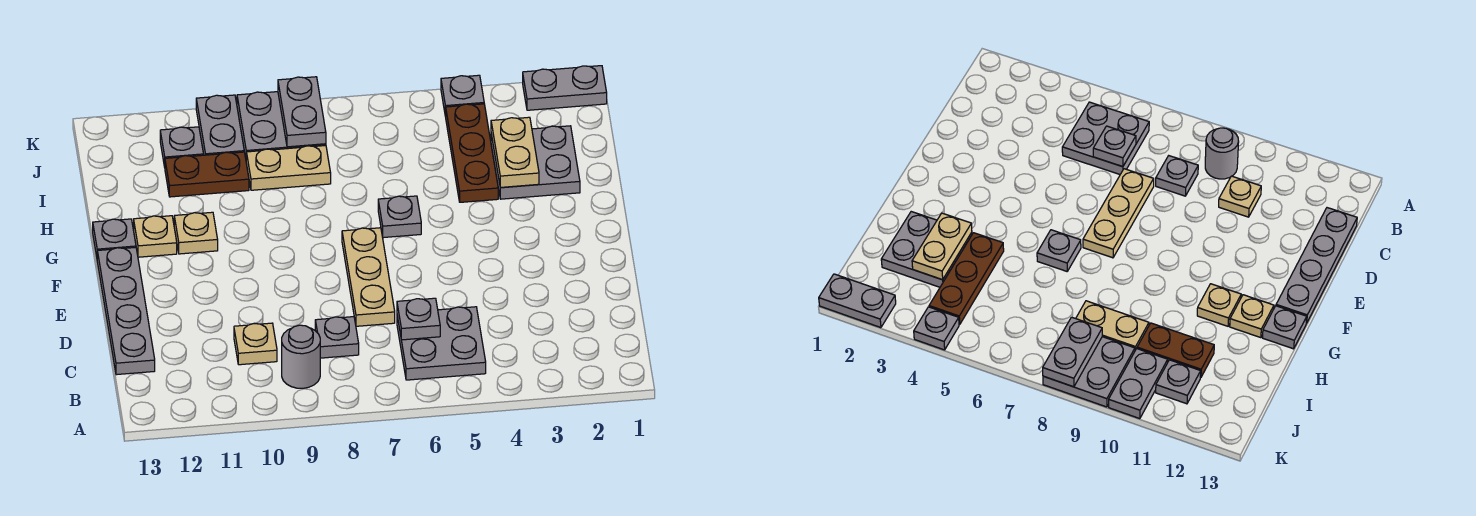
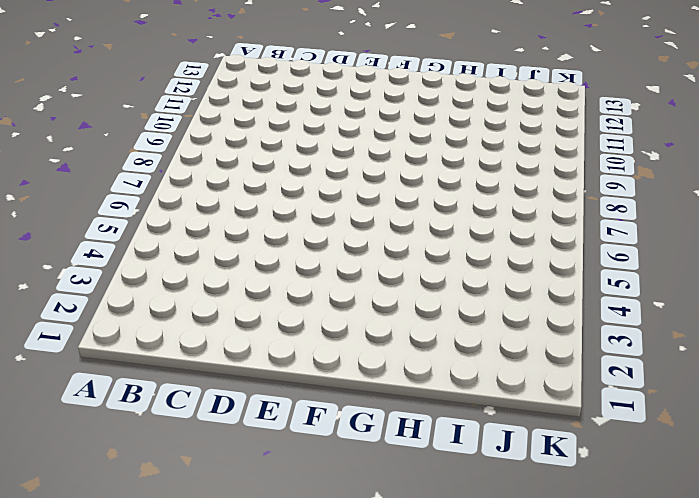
none -> grey 2x2 plate [397,307,486,380]
none -> grey 1x1 round brick [282,325,320,388]
none -> grey 1x1 plate [315,317,359,358]

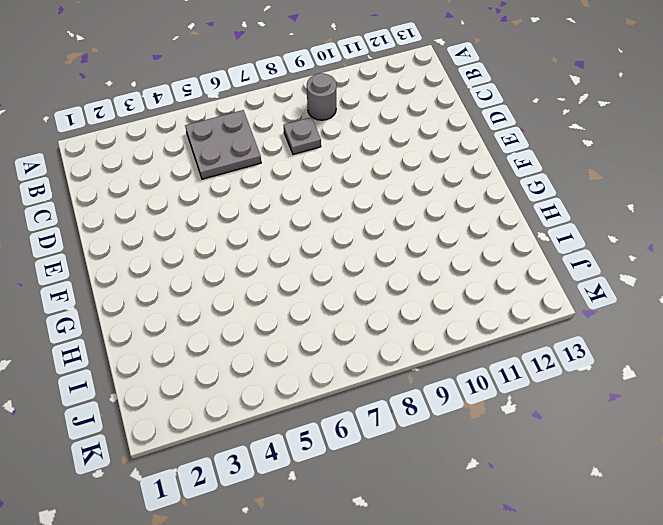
none -> tan 1x1 plate [234,323,277,365]
none -> grey 1x4 plate [97,247,155,375]
none -> tan 1x3 plate [342,228,395,326]

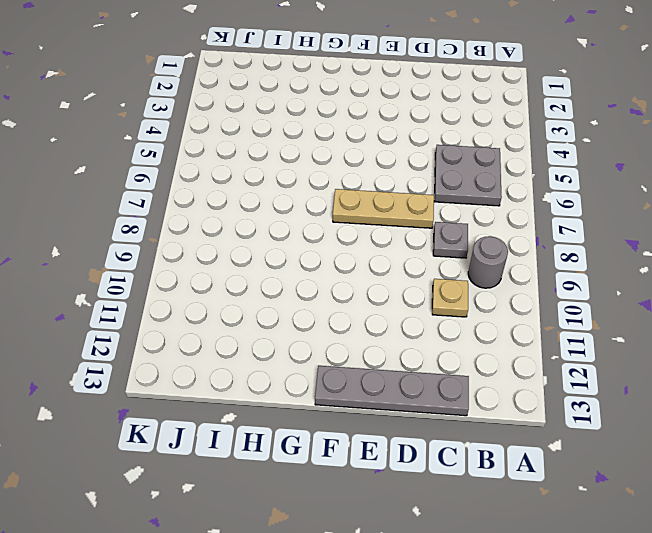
none -> grey 1x1 plate [378,196,421,238]
none -> tan 1x1 plate [174,212,218,254]
none -> tan 1x1 plate [134,216,177,257]

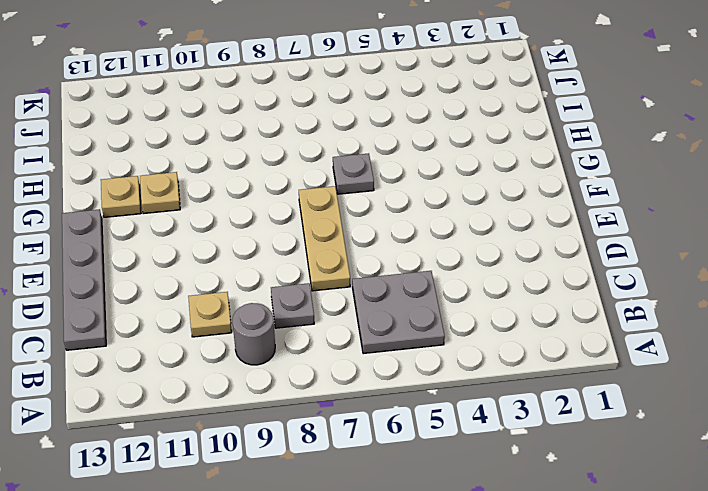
none -> grey 1x1 plate [93,219,136,256]
none -> grey 2x2 plate [491,126,580,199]
none -> brown 1x3 plate [446,104,498,202]

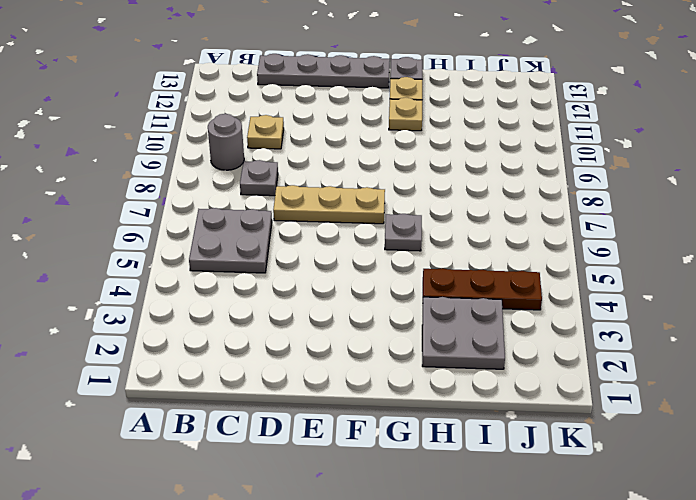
none -> tan 1x2 plate [246,146,331,190]
none -> brown 1x2 plate [165,152,249,197]
none -> grey 2x2 plate [237,92,326,158]

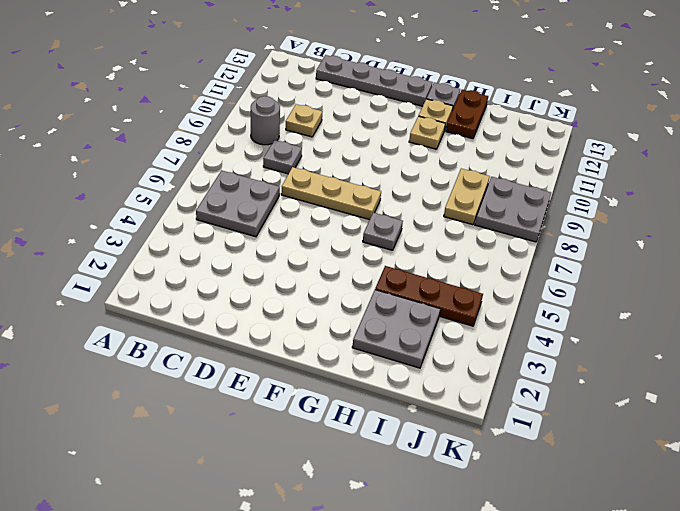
brown 1x2 plate [446,90,488,139] -> brown 1x2 plate moved to [165,152,249,197]
none -> grey 1x2 plate [196,95,244,155]
none -> grey 1x1 plate [160,127,204,167]
none -> grey 1x2 plate [523,66,607,110]

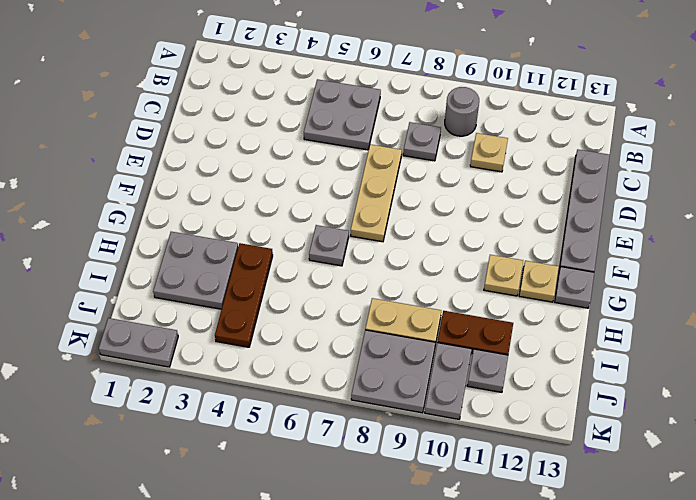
none -> grey 1x1 plate [441,75,484,117]
none -> grey 1x1 plate [397,298,440,340]
none -> tan 1x2 plate [491,117,539,187]

